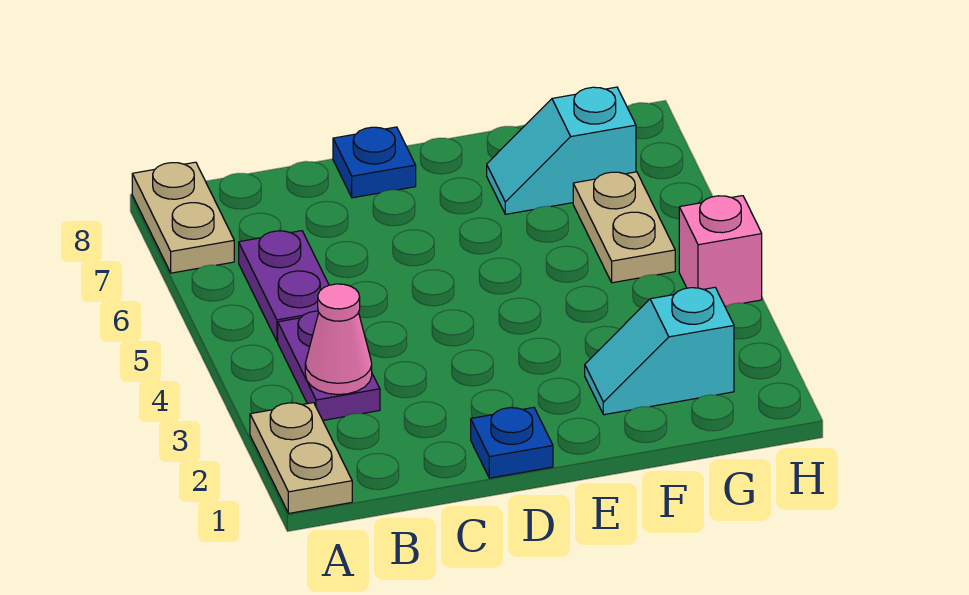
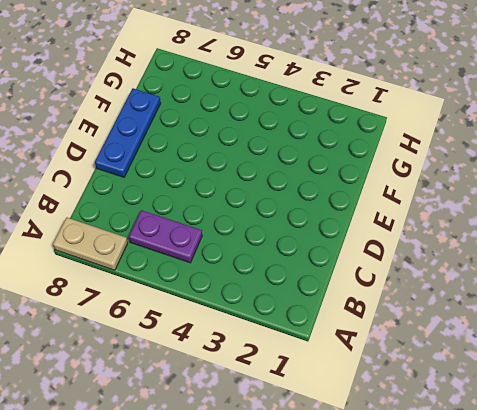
blue 1x3 plate [95,88,161,177] -> blue 1x1 plate [333,127,416,198]
none -> tan 1x2 plate [250,403,352,513]
none -> purple 1x2 plate [278,311,380,420]

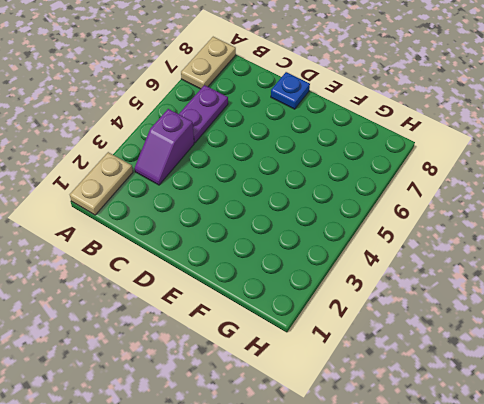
purple 1x2 slope [135,109,194,185] -> purple 1x2 plate [278,311,380,420]
none -> blue 1x1 plate [471,407,553,478]
none -> cyan 1x2 slope [585,287,734,415]

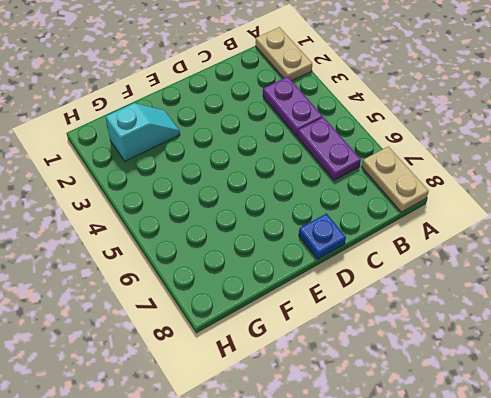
none -> blue 1x1 plate [471,407,553,478]
none -> cyan 1x2 slope [487,87,636,214]

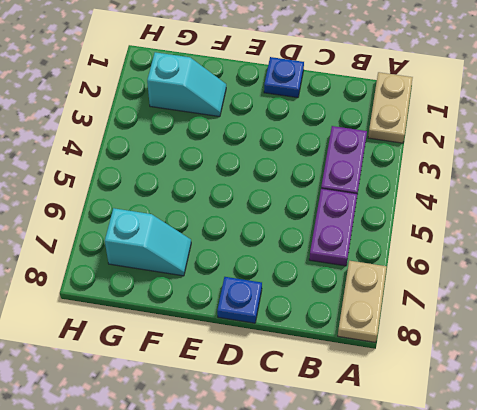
none -> tan 1x2 plate [573,172,675,283]
none -> pink 1x1 brick [679,196,762,306]

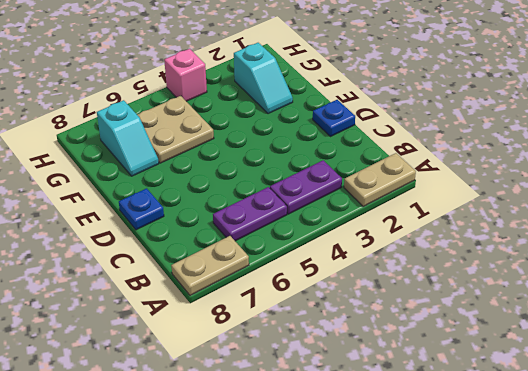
tan 2x2 plate [138,96,214,163] -> tan 1x2 plate [573,172,675,283]
none -> pink 1x1 cone [305,284,372,395]

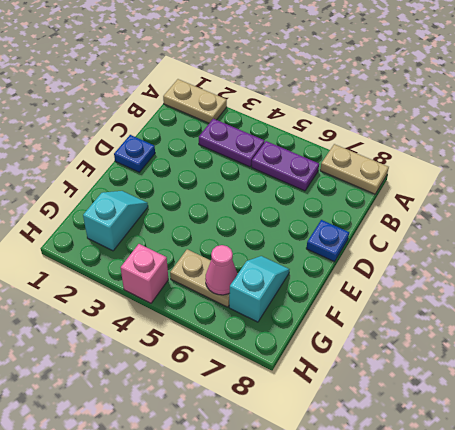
pink 1x1 cone [205,245,237,295] -> pink 1x1 cone moved to [305,284,372,395]

